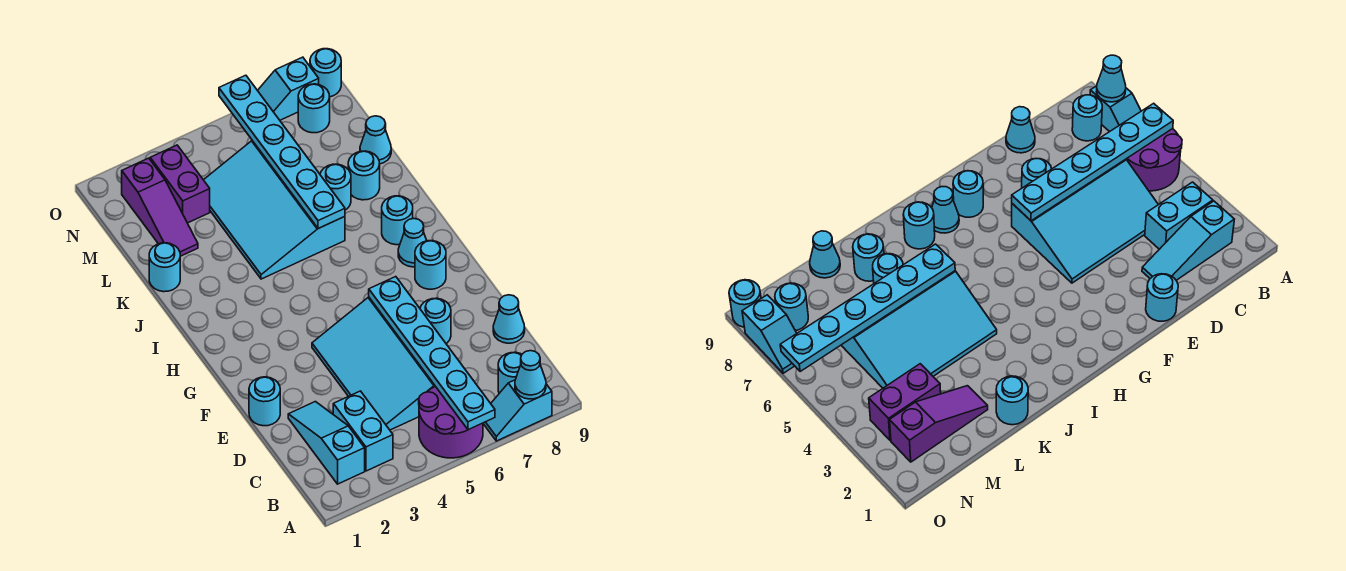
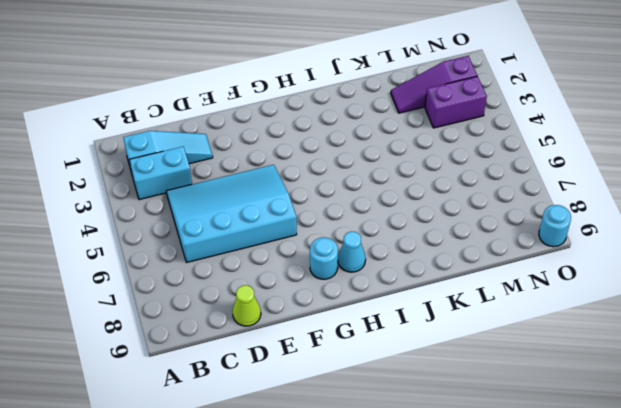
lime 1x1 cone [232,285,261,326] -> cyan 1x1 cone [493,295,525,343]
none -> purple 2x2 round brick [419,387,483,458]
none -> cyan 1x2 slope [483,380,552,441]
none -> cyan 1x1 round brick [498,352,522,393]

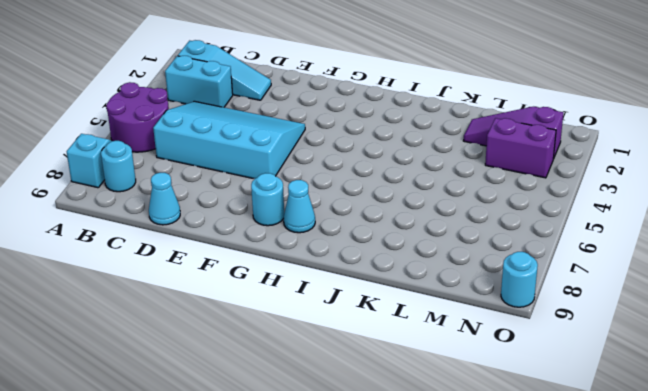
none -> cyan 1x1 round brick [249,377,280,426]
none -> cyan 1x1 round brick [420,298,451,343]
none -> cyan 1x1 round brick [382,196,413,245]

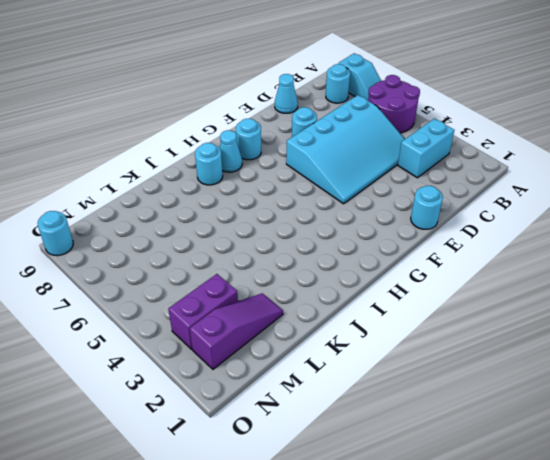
none -> cyan 1x3 slope [288,402,365,484]
none -> cyan 3x4 slope [204,141,345,279]
none -> cyan 1x1 round brick [149,243,180,292]

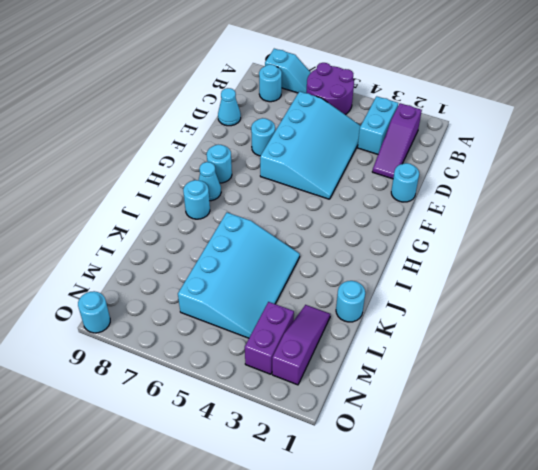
purple 1x3 slope [372,103,422,179] -> cyan 1x3 slope [288,402,365,484]
none -> cyan 1x1 round brick [320,164,351,210]
none -> cyan 1x1 round brick [348,151,380,200]
none -> cyan 1x1 cone [360,116,391,164]

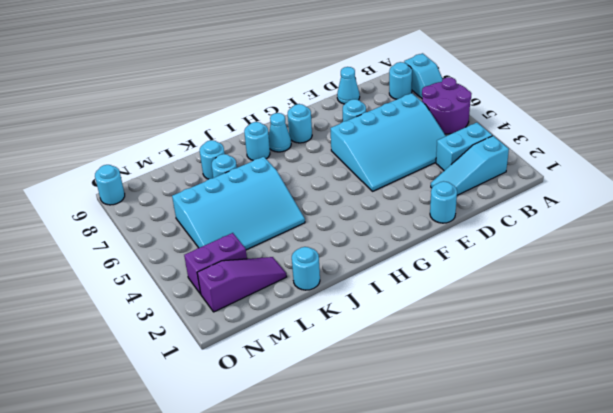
none -> cyan 1x1 cone [360,116,391,164]
none -> cyan 1x1 round brick [298,84,330,133]
none -> cyan 1x2 slope [257,57,319,120]

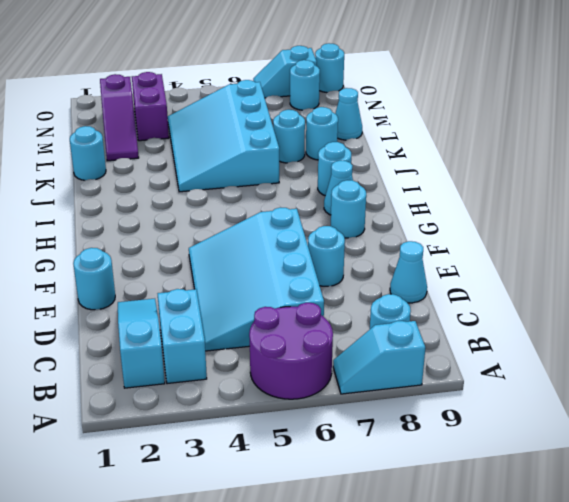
none -> cyan 1x6 plate [369,277,495,430]
none -> cyan 1x1 cone [515,351,546,399]
none -> cyan 1x6 plate [219,75,345,229]

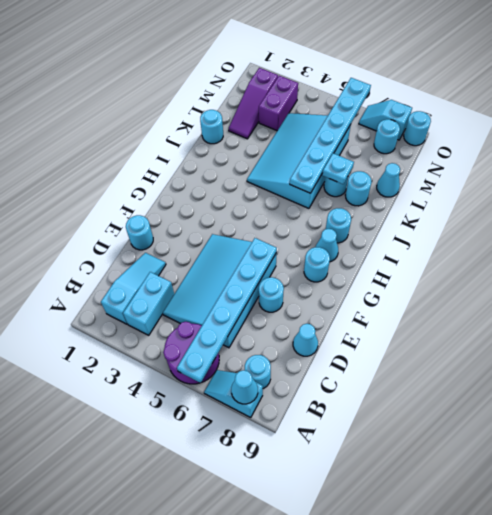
cyan 1x1 plate [322,153,354,184] -> none

